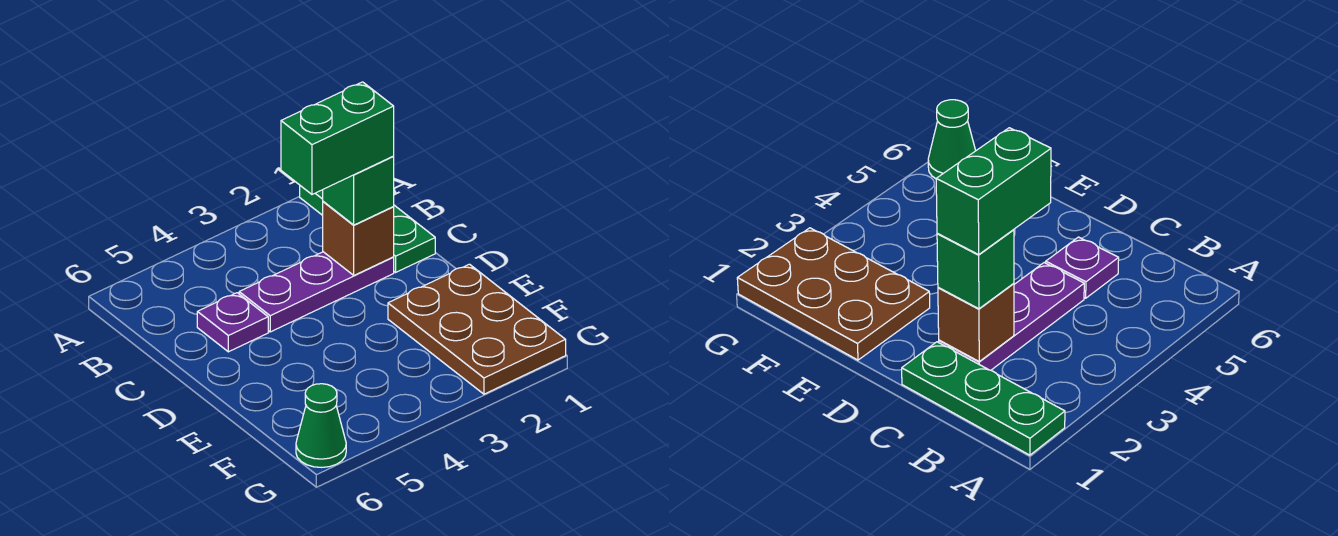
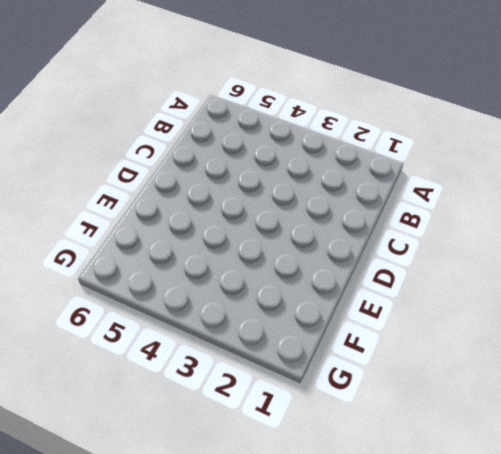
none -> green 1x3 plate [300,186,435,272]
none -> purple 1x3 plate [239,252,394,332]

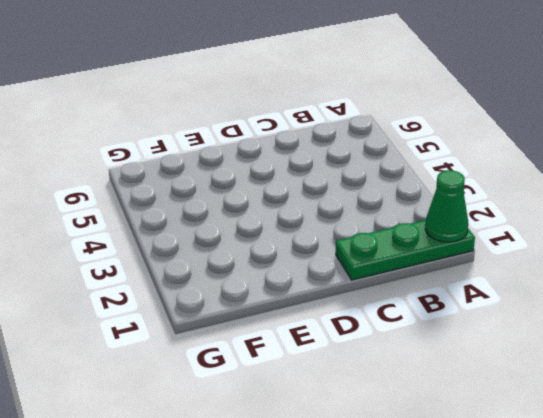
green 1x1 cone [425,170,468,242] -> green 1x1 cone moved to [296,384,346,467]
none -> purple 1x3 plate [239,252,394,332]
none -> purple 1x1 plate [197,293,268,352]

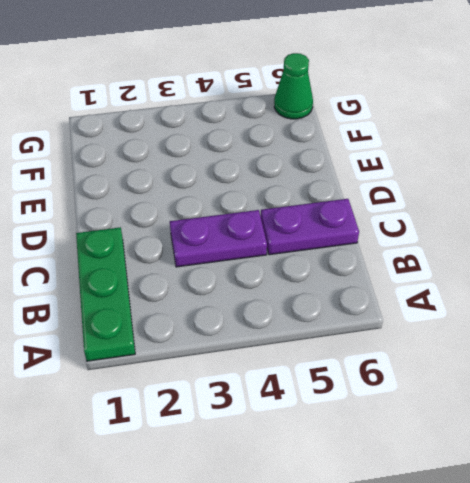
purple 1x2 plate [170,210,267,267] -> purple 1x3 plate [239,252,394,332]
purple 1x2 plate [261,199,359,255] -> purple 1x1 plate [197,293,268,352]
none -> brown 2x3 plate [388,264,566,394]
none -> brown 1x1 brick [323,202,394,275]

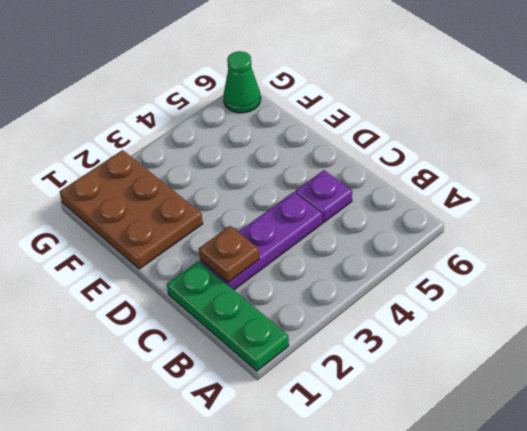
brown 1x1 plate [199,226,259,282] -> brown 1x1 brick [323,202,394,275]
none -> green 1x1 brick [323,157,394,225]
none -> green 1x2 brick [281,82,394,194]

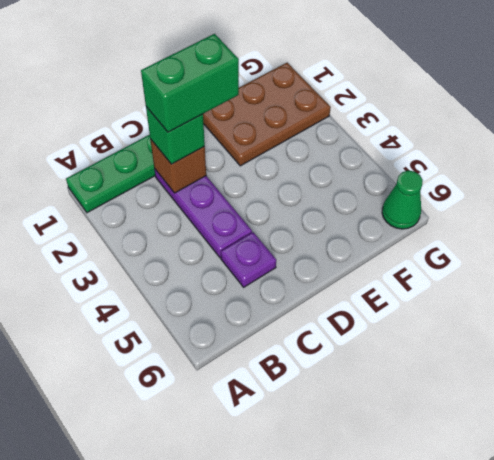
green 1x2 brick [141,34,239,132] -> green 1x2 brick turned to [281,82,394,194]

